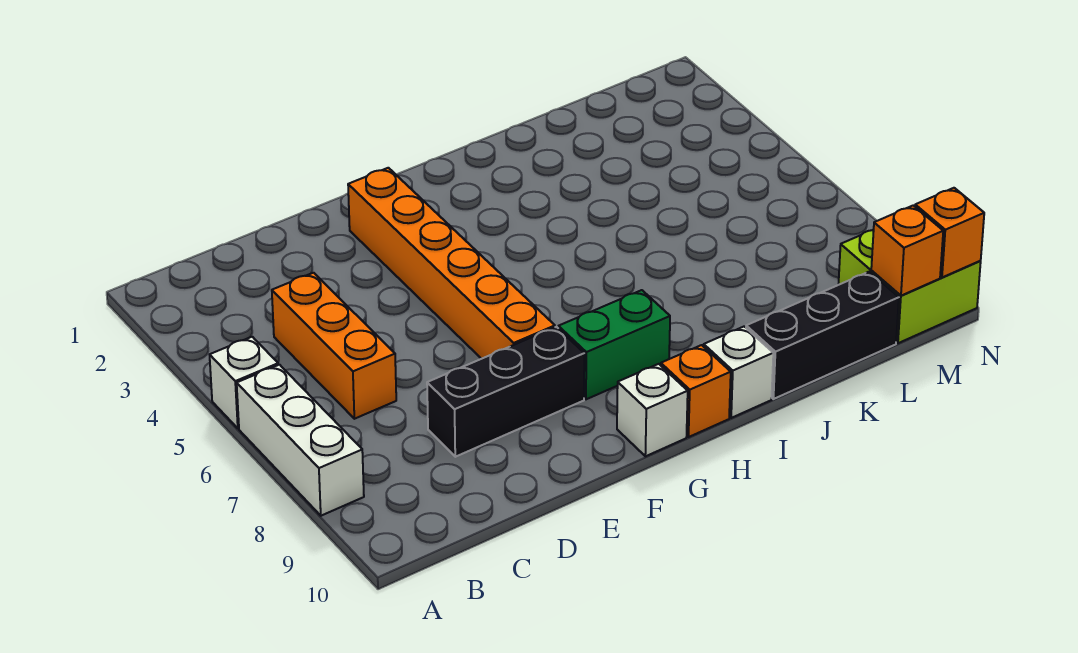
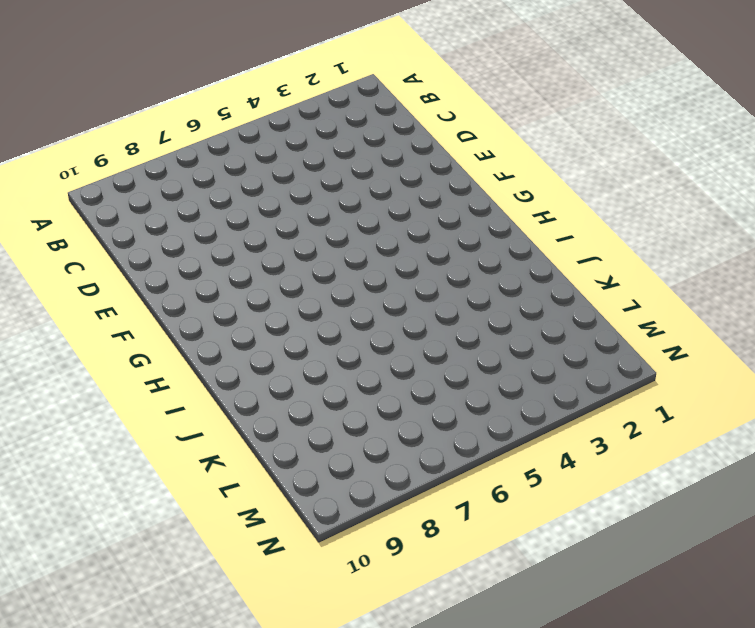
none -> white 1x1 brick [210,337,278,428]
none -> white 1x3 brick [237,365,364,516]
none -> orange 1x3 brick [272,273,396,419]

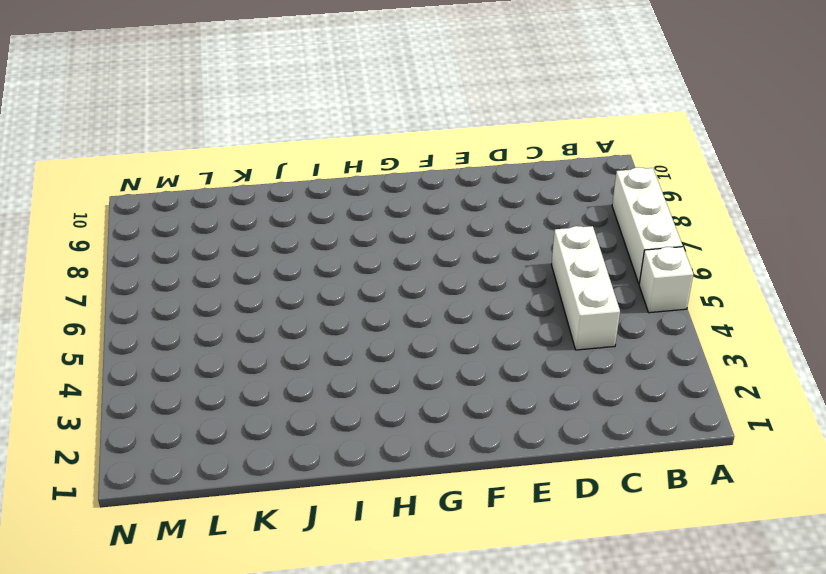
white 1x3 brick [551,226,620,350] -> orange 1x3 brick [272,273,396,419]
none -> black 1x3 brick [427,327,584,457]
none -> orange 1x6 brick [348,168,555,359]
none -> green 1x2 brick [558,290,670,399]

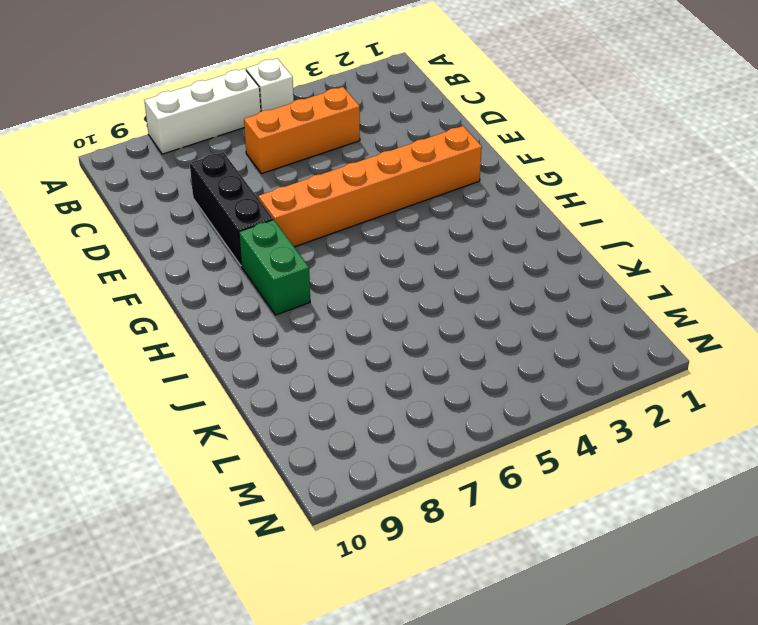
none -> white 1x1 brick [617,364,688,456]
none -> orange 1x1 brick [661,345,731,437]
none -> white 1x1 brick [704,327,773,418]

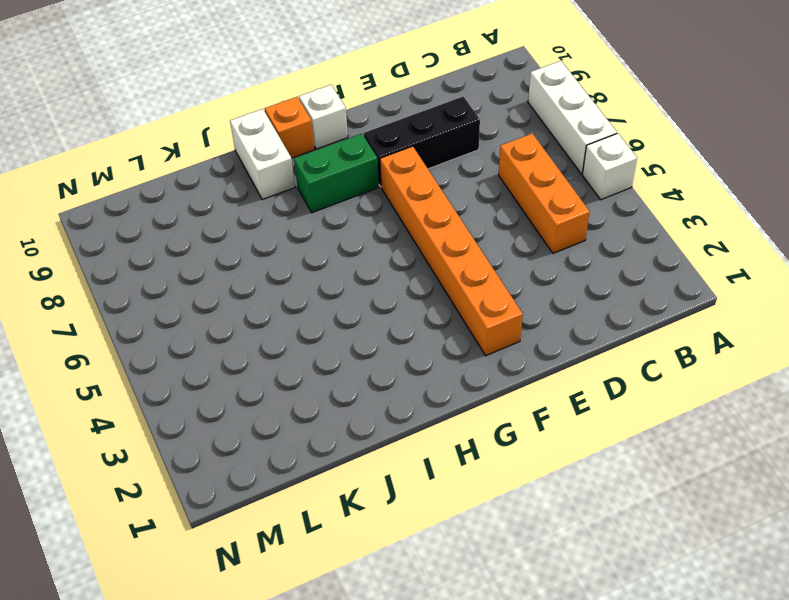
white 1x2 brick [230,109,295,200] -> white 1x1 brick [704,327,773,418]
none -> black 1x3 brick [746,272,899,399]
none -> lime 2x2 brick [838,230,981,343]
none -> orange 1x1 brick [871,205,943,296]

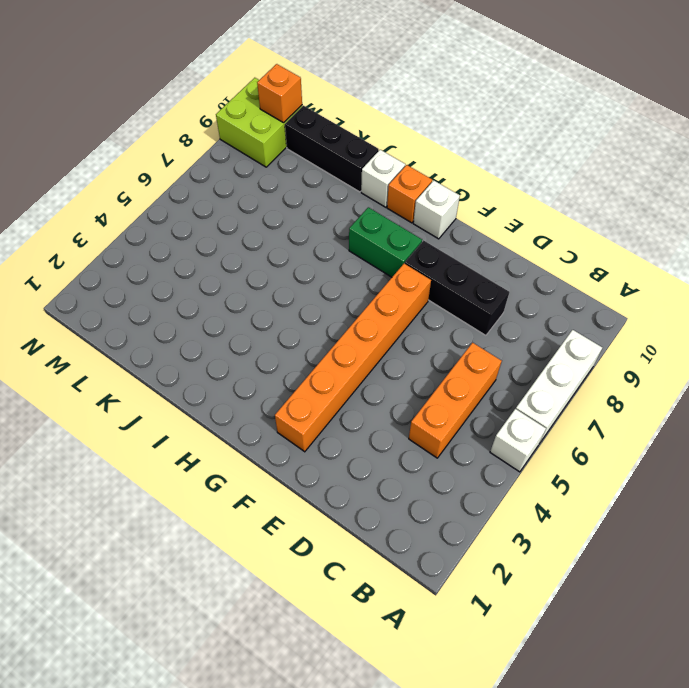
none -> orange 1x1 brick [915,188,984,277]

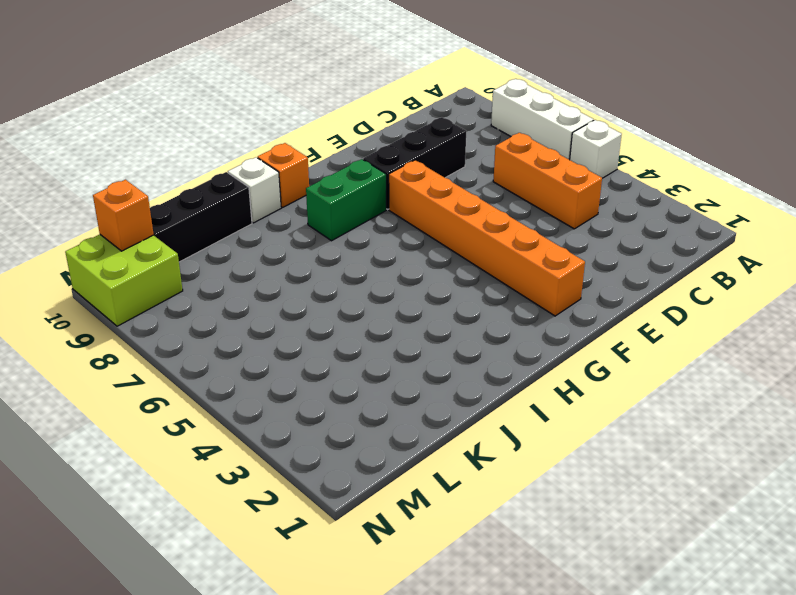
none -> white 1x1 brick [617,364,688,456]
none -> orange 1x1 brick [915,188,984,277]

